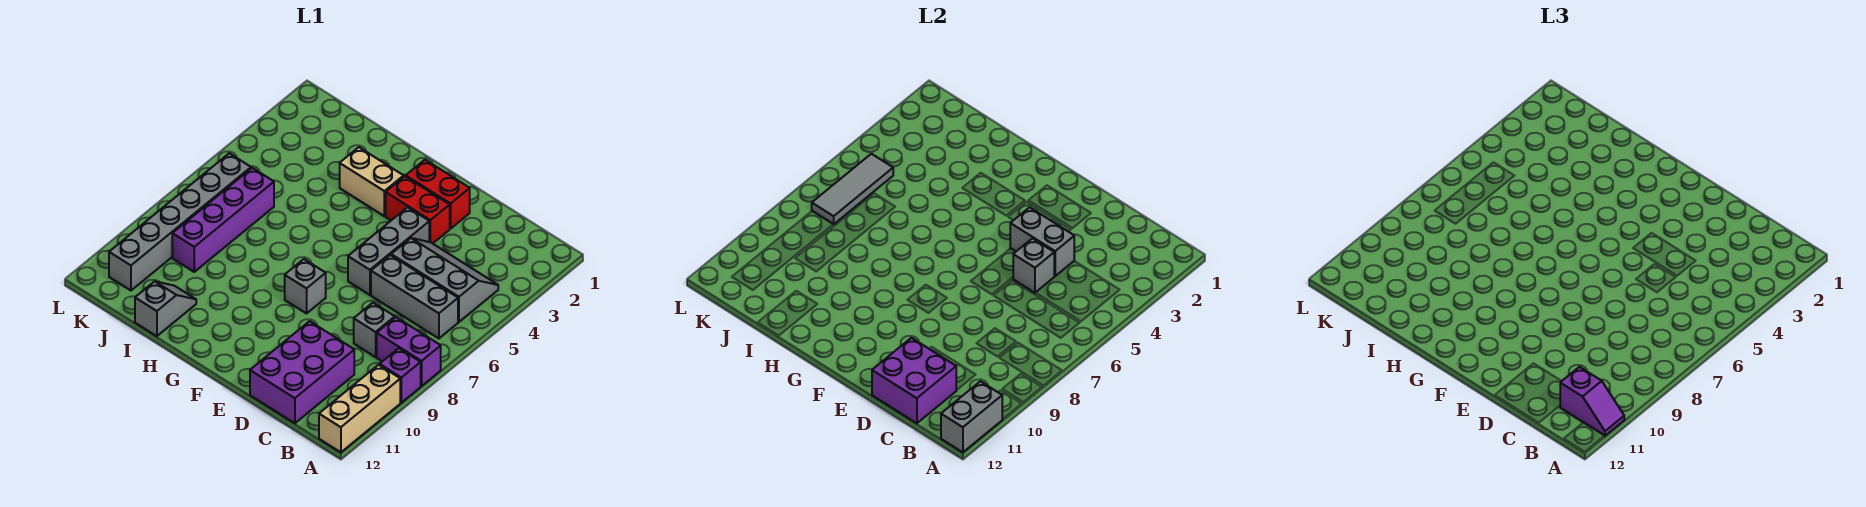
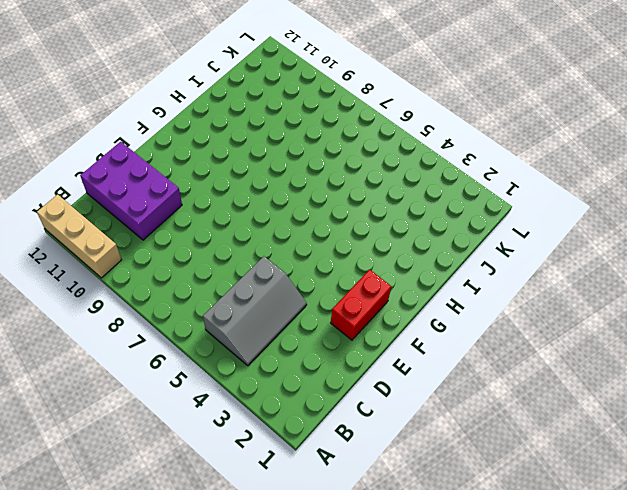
none -> purple 1x2 brick [377,317,441,386]
none -> purple 1x1 brick [380,348,421,403]
none -> grey 1x3 brick [371,255,458,338]

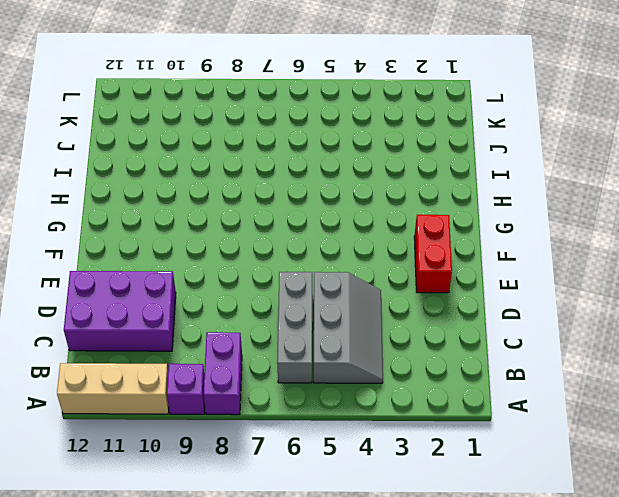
none -> grey 1x1 brick [354,303,395,357]
none -> red 1x2 brick [386,176,450,243]
none -> grey 1x3 brick [348,207,429,295]

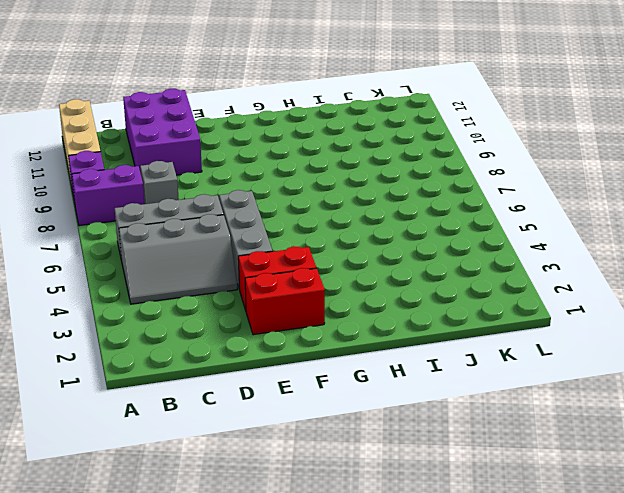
none -> grey 1x1 brick [285,259,326,314]
none -> tan 1x2 brick [340,147,404,216]
none -> grey 1x2 slope [135,281,196,336]

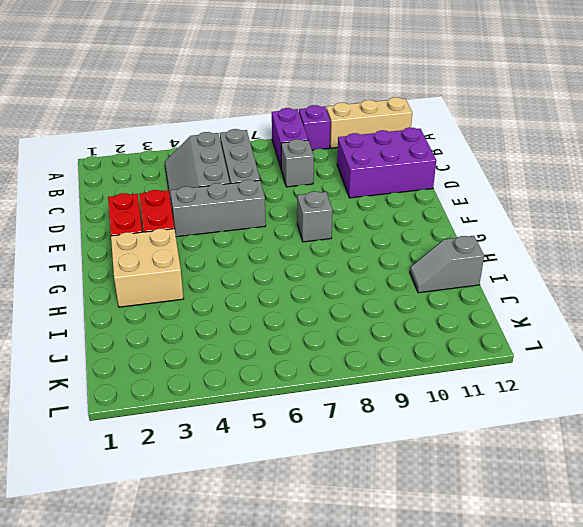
tan 2x2 brick [111,229,184,307] -> tan 1x2 brick [340,147,404,216]
none -> purple 1x4 brick [172,168,274,272]
none -> grey 1x6 brick [109,153,251,291]
none -> grey 1x2 brick [941,381,1002,452]

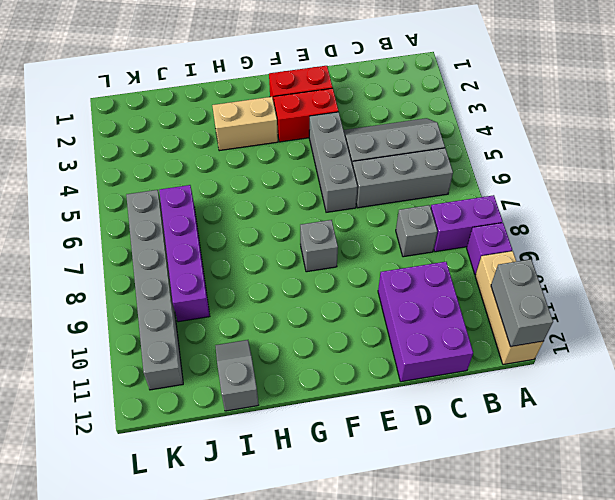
none -> purple 2x2 brick [872,338,956,423]
none -> grey 1x2 brick [1010,207,1074,276]
none -> grey 1x1 brick [1013,238,1054,293]

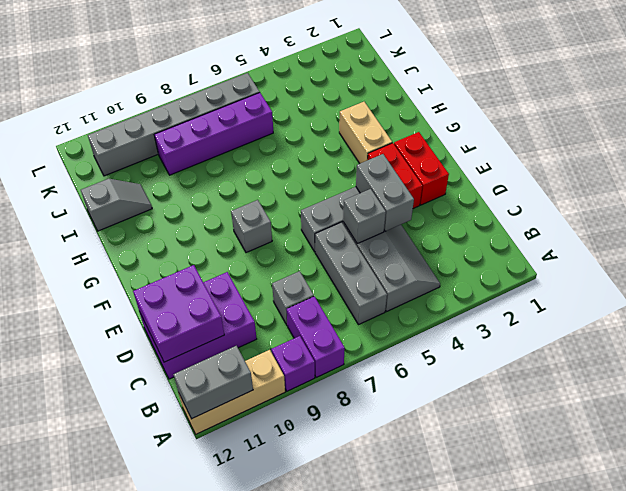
none -> grey 1x3 tile [812,154,893,224]
none -> purple 1x2 slope [1560,367,1624,436]

